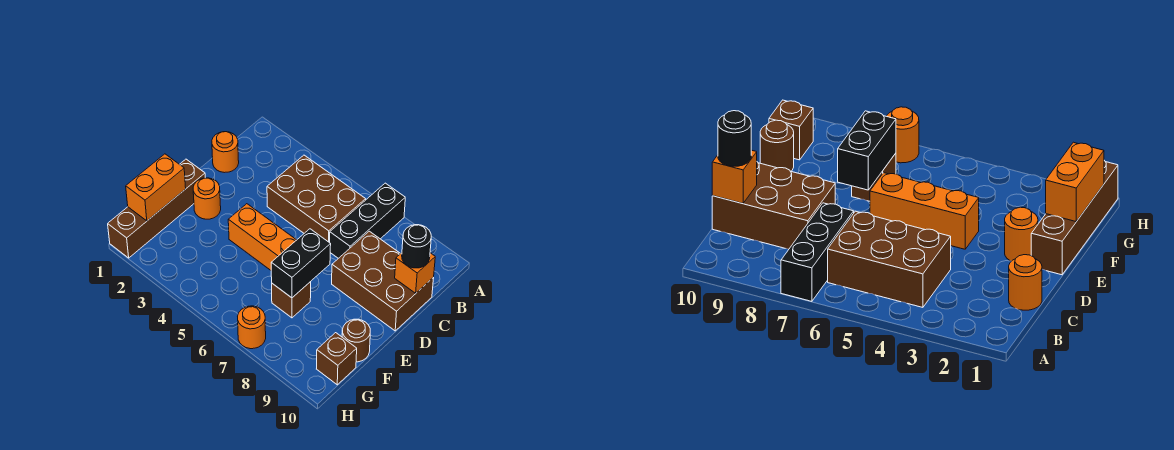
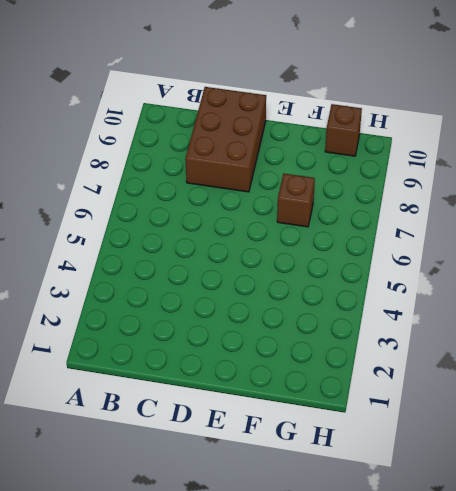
none -> black 1x3 brick [330,183,405,258]
none -> brown 2x3 brick [267,155,366,243]
none -> orange 1x1 round brick [212,132,239,173]

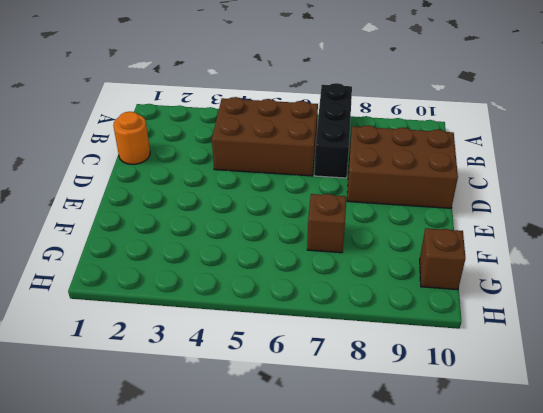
none -> brown 1x4 brick [108,159,205,258]
none -> orange 1x1 round brick [193,178,221,219]
none -> orange 1x3 brick [228,204,296,270]

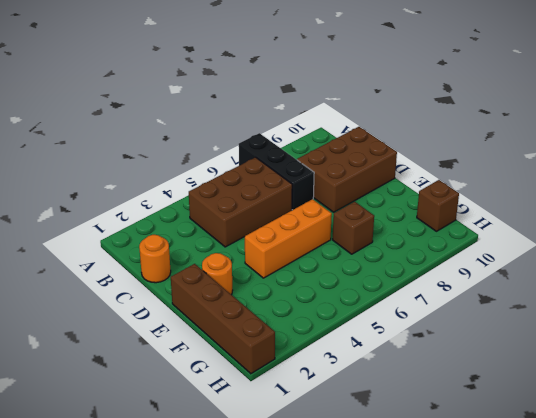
none -> brown 1x1 round brick [342,319,370,362]
none -> orange 1x1 round brick [238,306,266,349]
none -> orange 1x1 brick [395,253,435,293]

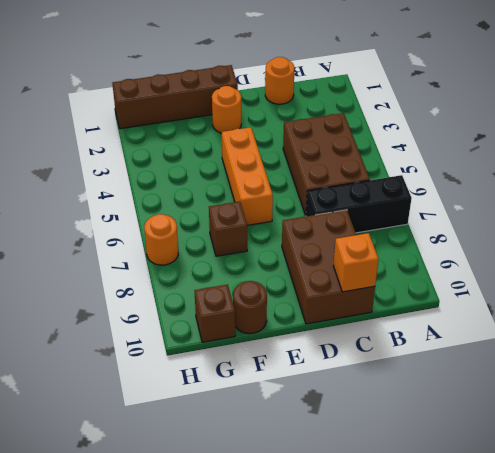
none -> black 1x2 brick [271,229,331,298]
none -> orange 1x2 brick [126,154,186,221]
none -> black 1x1 round brick [402,225,431,268]

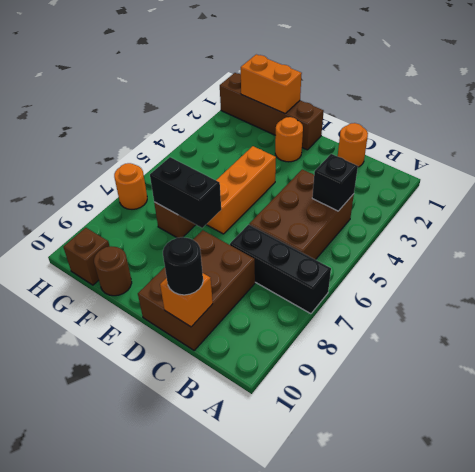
black 1x1 brick [312,154,358,211] -> none

